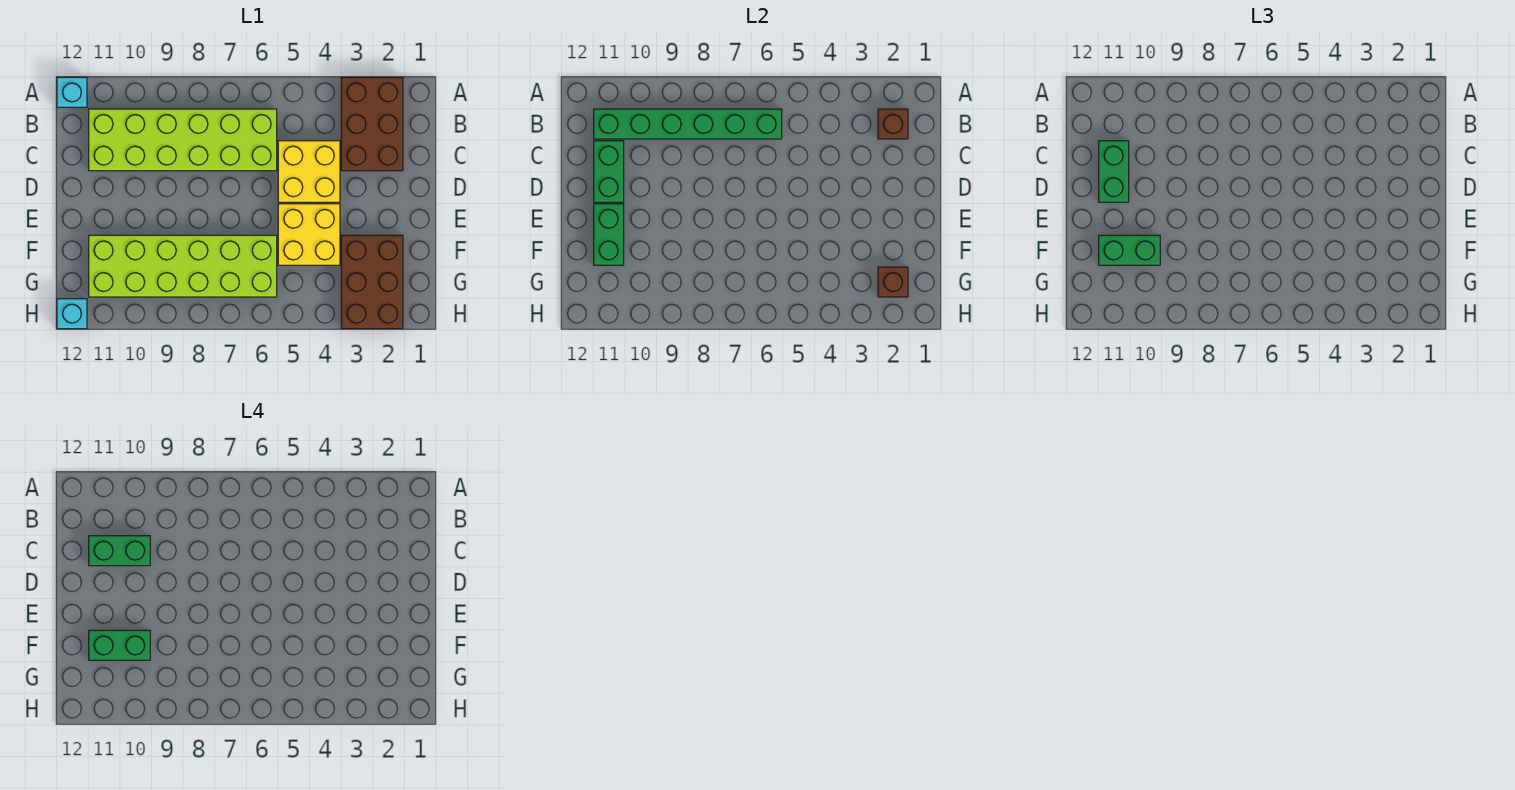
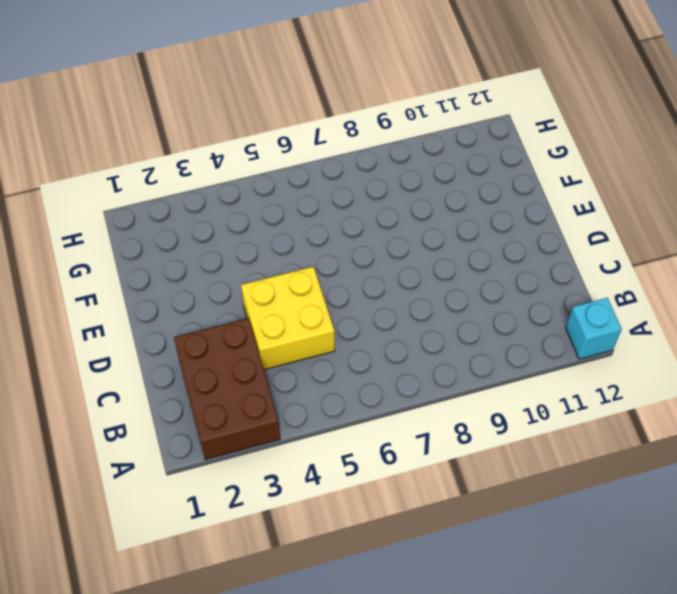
none -> lime 2x6 brick [89,109,277,171]
none -> yellow 2x2 brick [278,204,340,265]
none -> brown 2x3 brick [341,235,403,329]

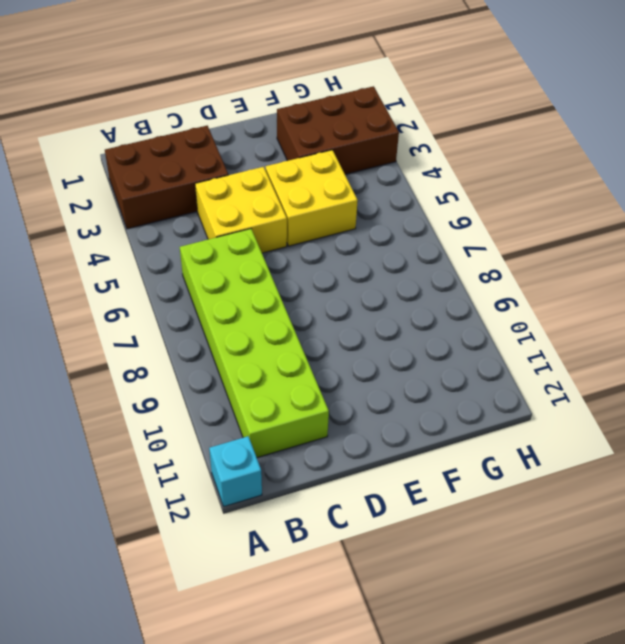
none -> lime 2x6 brick [89,235,277,297]
none -> cyan 1x1 brick [57,299,87,329]
none -> brown 1x1 brick [878,109,908,139]

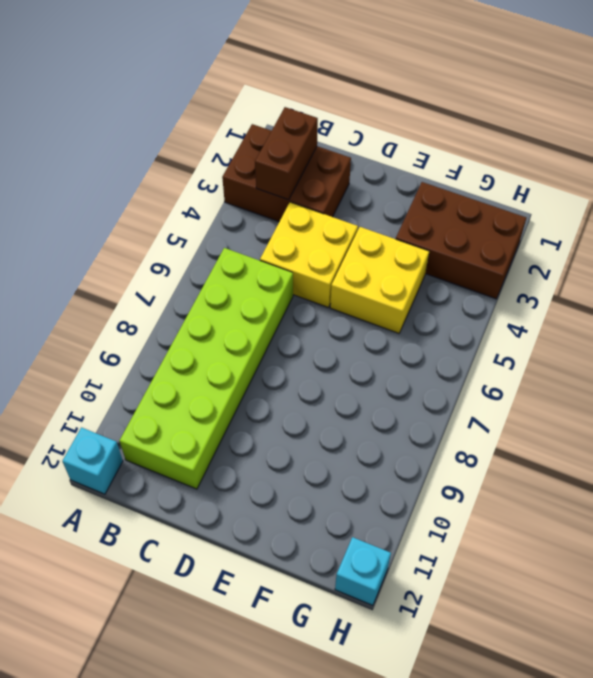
brown 1x2 brick [255,107,318,200] -> brown 1x1 brick [878,109,908,139]
none -> lime 2x6 brick [89,235,277,297]
none -> green 1x6 brick [594,109,782,139]
none -> green 1x2 brick [594,141,624,202]

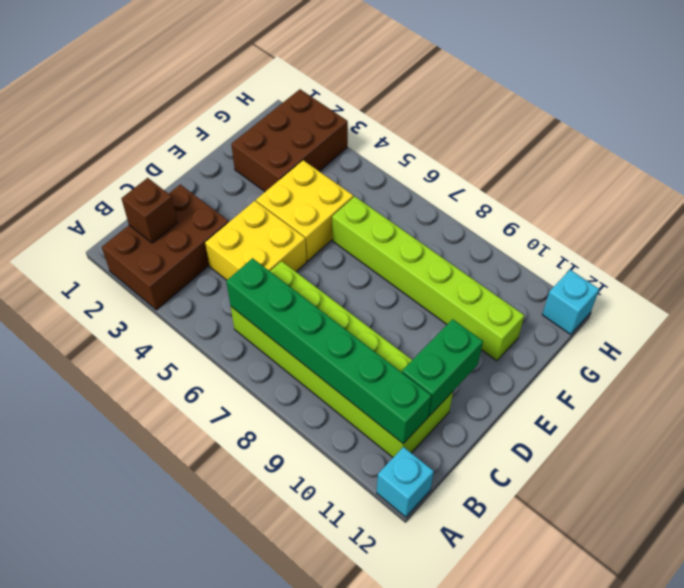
lime 1x6 brick [332,196,524,361] -> lime 2x6 brick [89,235,277,297]
none -> green 1x2 brick [594,204,624,265]
none -> brown 1x1 brick [878,267,908,297]
none -> green 1x2 brick [1099,141,1129,202]

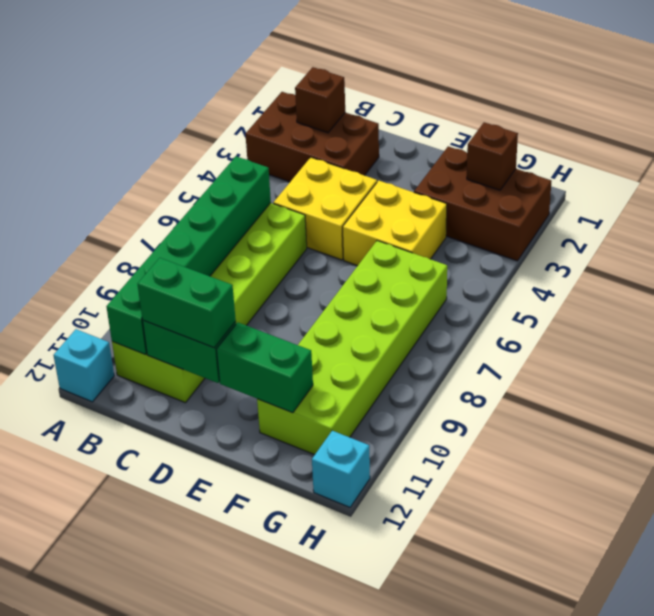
none -> green 1x2 brick [1099,235,1160,265]
none -> green 1x2 brick [89,536,150,566]
none -> green 1x2 brick [89,630,150,660]

